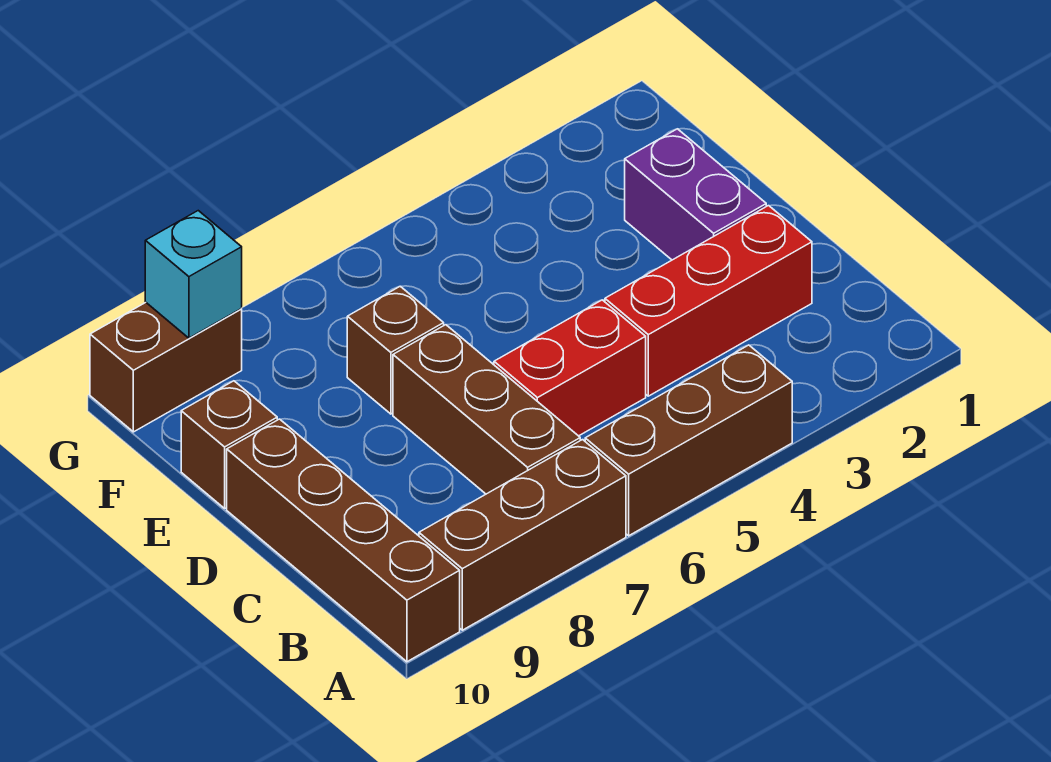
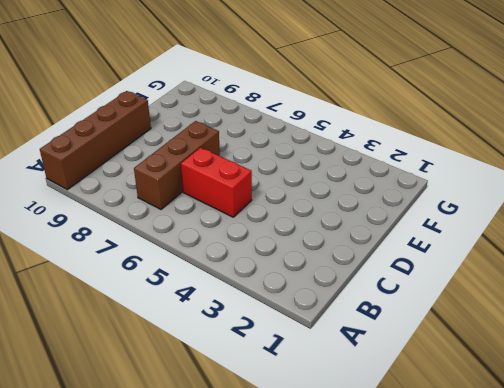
none -> brown 1x3 brick [585,345,792,536]
none -> brown 1x3 brick [419,440,626,630]

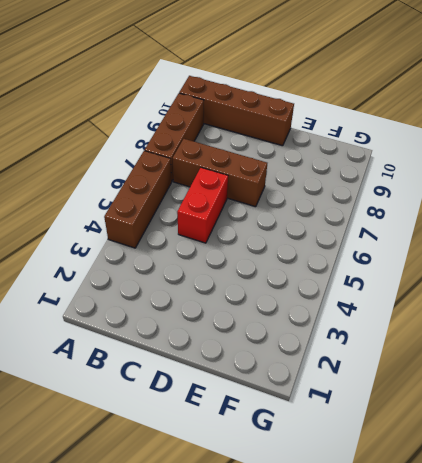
none -> red 1x3 brick [605,206,812,396]
none -> purple 1x2 brick [625,129,766,260]

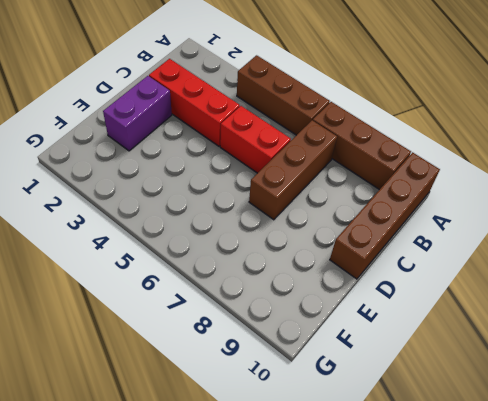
none -> brown 1x1 brick [347,286,444,414]
none -> brown 1x1 brick [181,381,277,508]

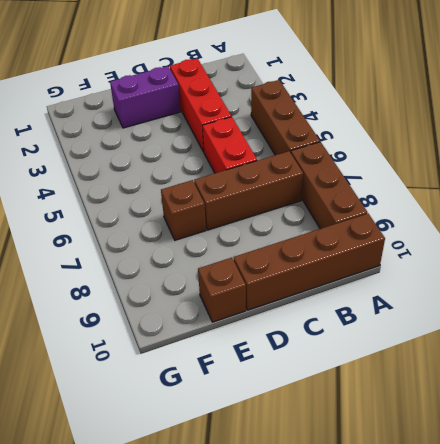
none -> brown 1x2 brick [90,303,242,432]
none -> cyan 1x1 brick [145,211,242,338]

